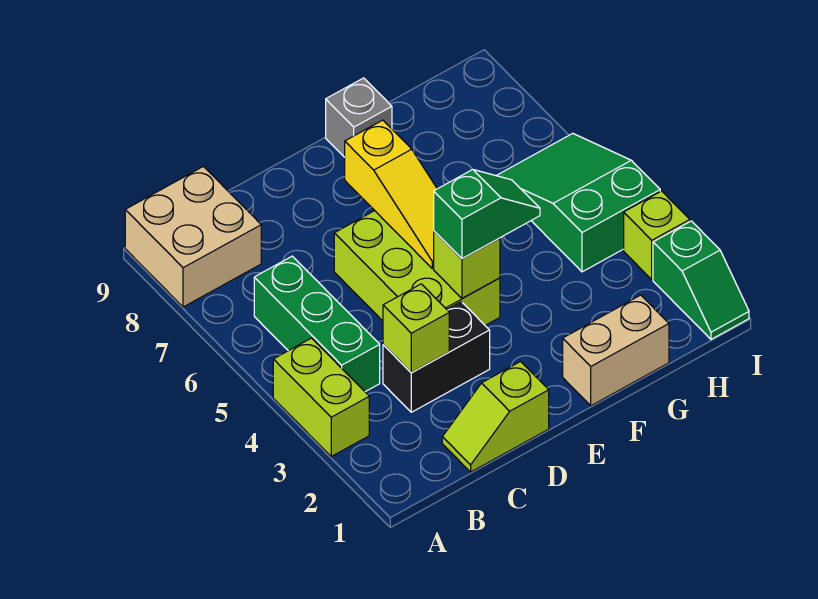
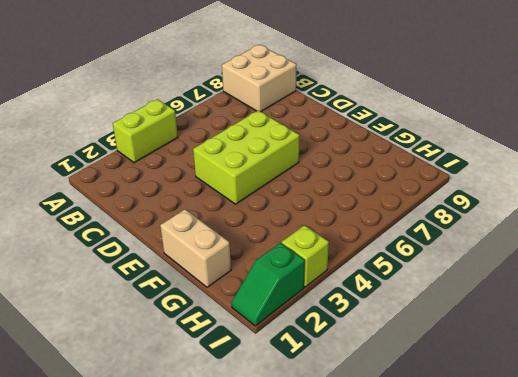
none -> green 1x3 brick [254,256,380,392]
none -> lime 1x2 slope [442,362,549,472]
none -> black 1x2 brick [383,302,490,412]

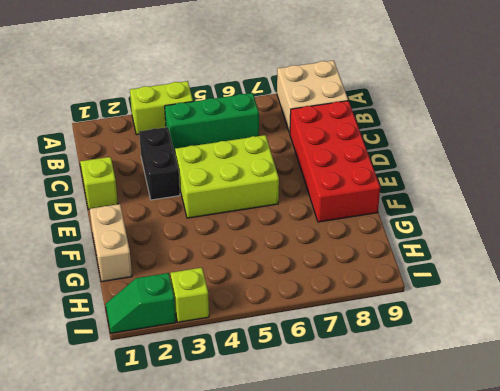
red 2x4 brick [290,101,380,222] -> grey 1x1 brick [326,78,392,157]
none -> green 2x3 slope [497,133,660,272]
none -> lime 1x1 brick [383,284,449,372]
none -> lime 1x1 brick [434,231,500,298]

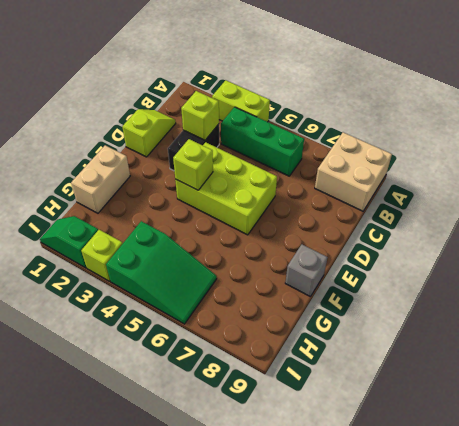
none -> yellow 1x3 slope [345,120,437,268]
none -> green 1x2 slope [434,170,540,258]

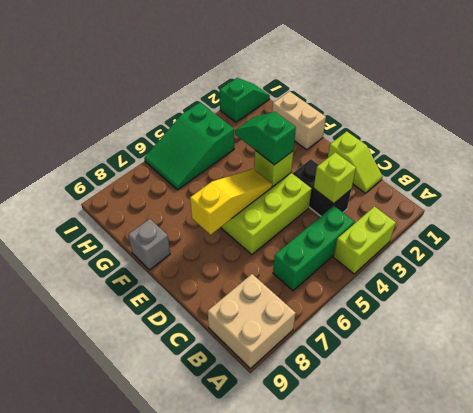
none -> lime 1x1 brick [624,191,690,279]

